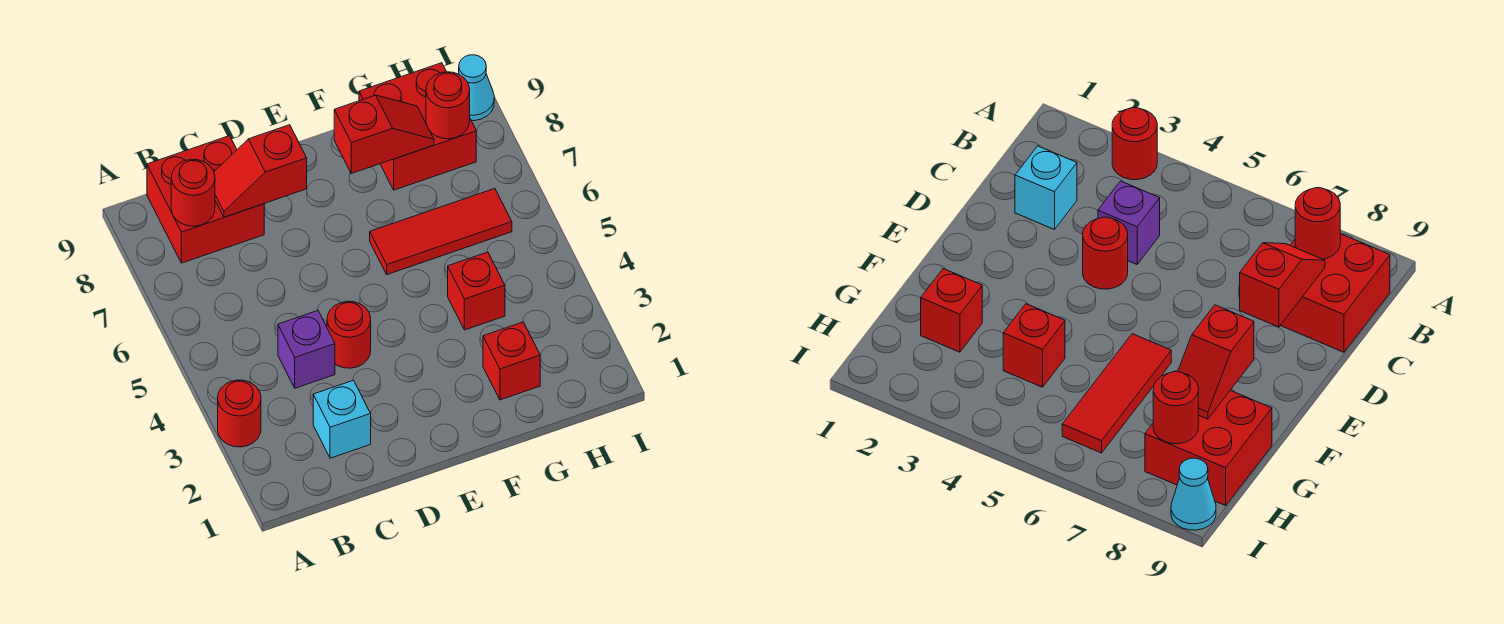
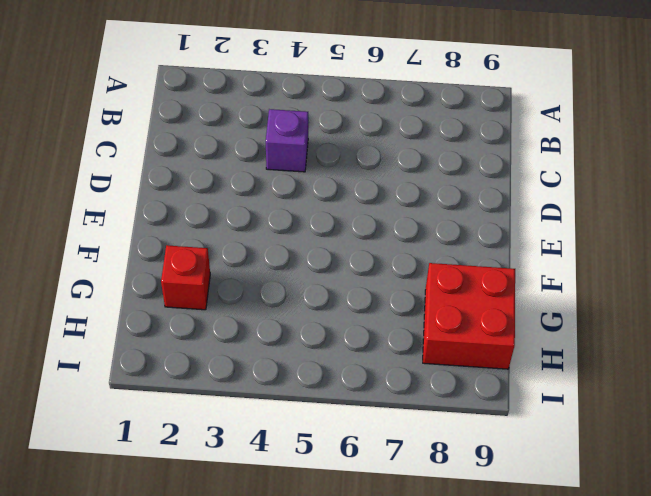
none -> red 1x1 round brick [218,380,261,447]
none -> red 2x2 brick [147,136,264,263]
none -> cyan 1x1 brick [313,380,371,458]

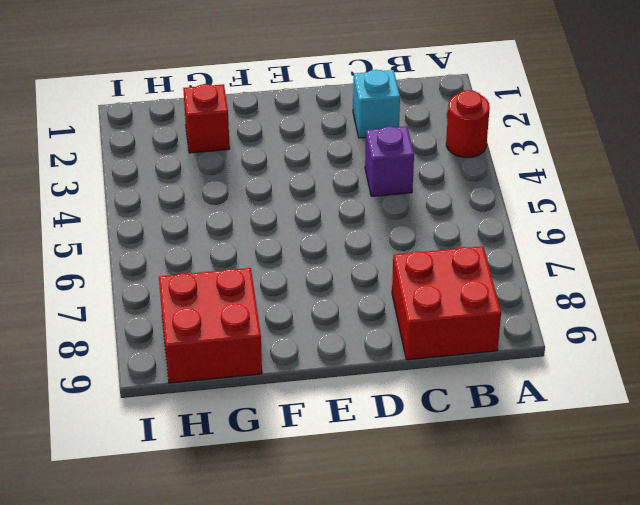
none -> red 1x1 round brick [327,301,371,368]
none -> red 1x3 tile [370,189,512,275]
none -> red 1x1 brick [448,252,505,330]

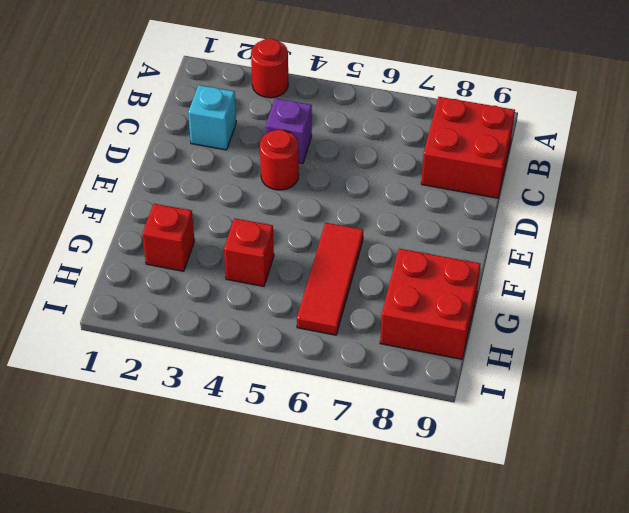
none -> cyan 1x1 cone [459,55,494,121]
none -> red 1x1 round brick [171,159,215,226]
none -> red 1x2 slope [214,125,307,217]

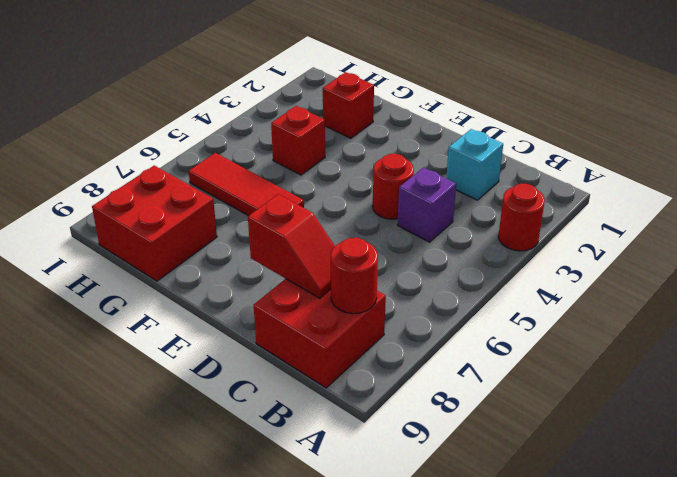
none -> cyan 1x1 cone [459,55,494,121]
none -> red 1x2 slope [334,95,434,173]
none -> red 1x1 round brick [426,72,470,139]

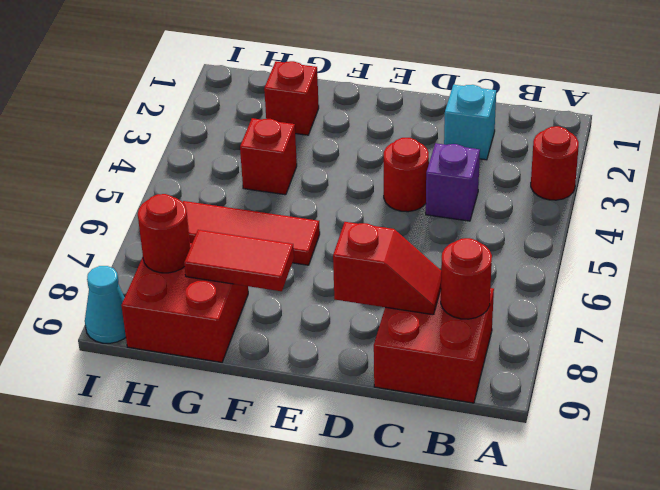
red 1x2 tile [184,230,294,291] -> red 1x2 slope [334,95,434,173]

